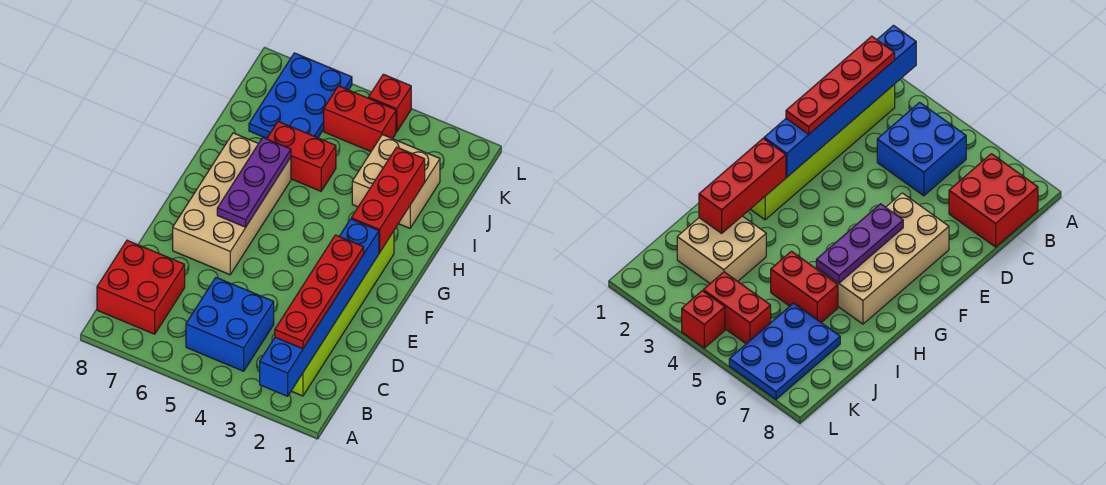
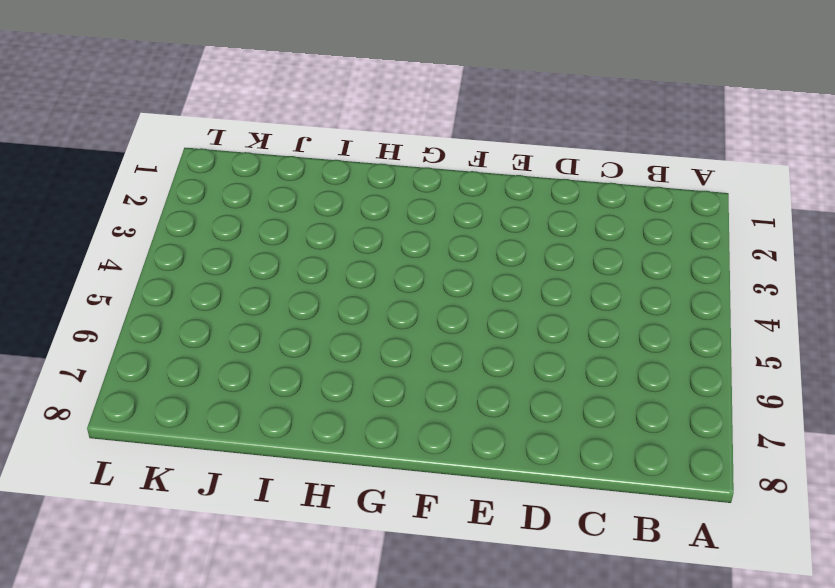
none -> lime 1x6 brick [292,231,394,396]
none -> blue 2x2 brick [186,278,274,371]
none -> red 2x2 brick [97,240,185,334]

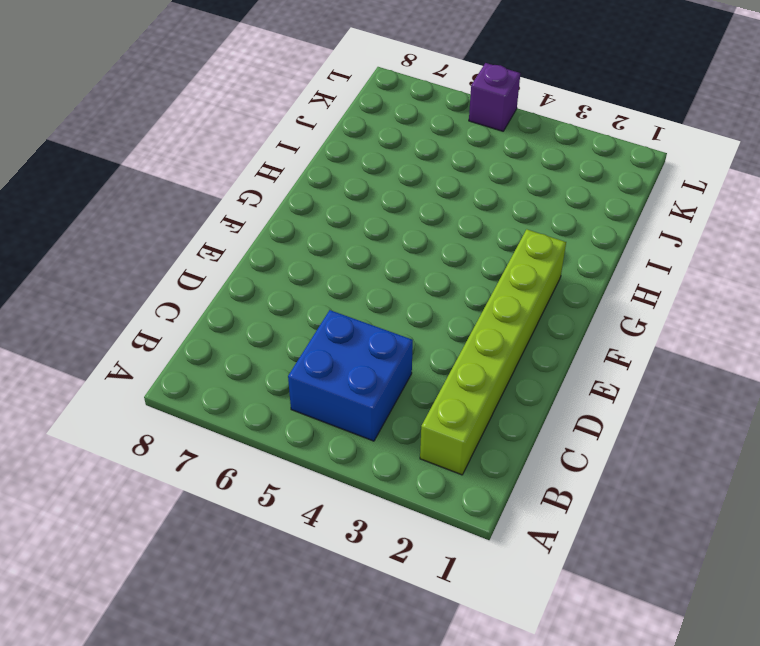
purple 1x1 brick [469,63,520,131] -> none
none -> red 2x2 brick [97,240,185,334]
none -> tan 2x4 brick [173,133,291,275]
none -> tan 2x2 brick [352,135,440,228]

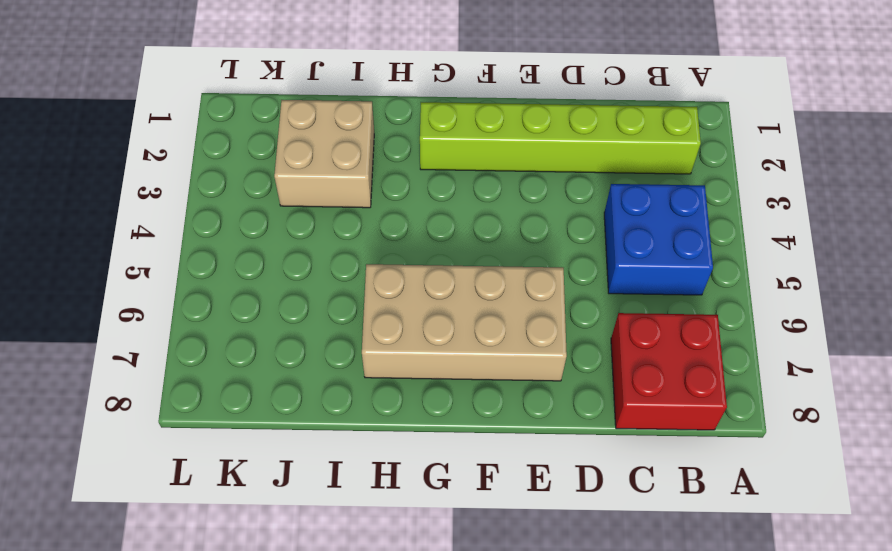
none -> red 1x2 brick [267,121,336,191]
none -> blue 2x3 plate [249,53,352,139]
none -> red 1x2 brick [324,86,396,151]

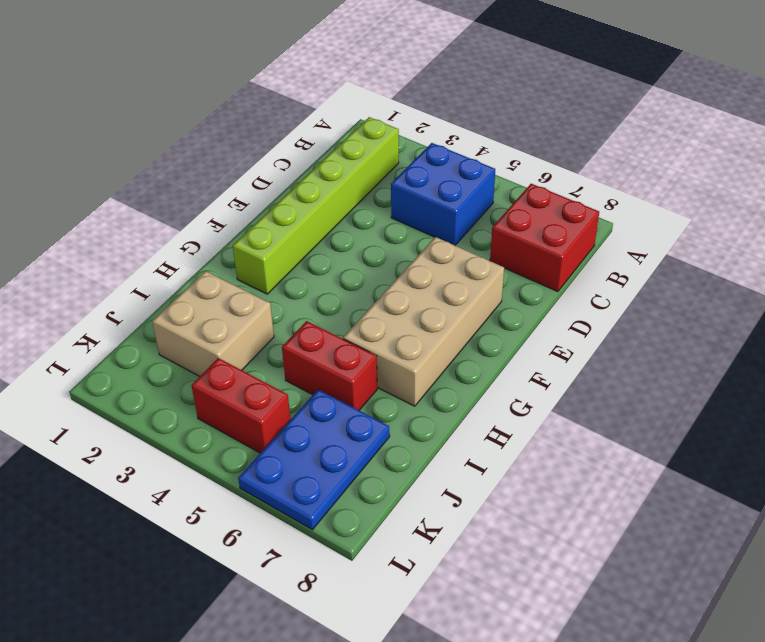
none -> red 1x1 brick [369,74,411,132]
none -> blue 1x6 brick [260,219,379,396]
none -> purple 1x3 plate [217,138,291,227]

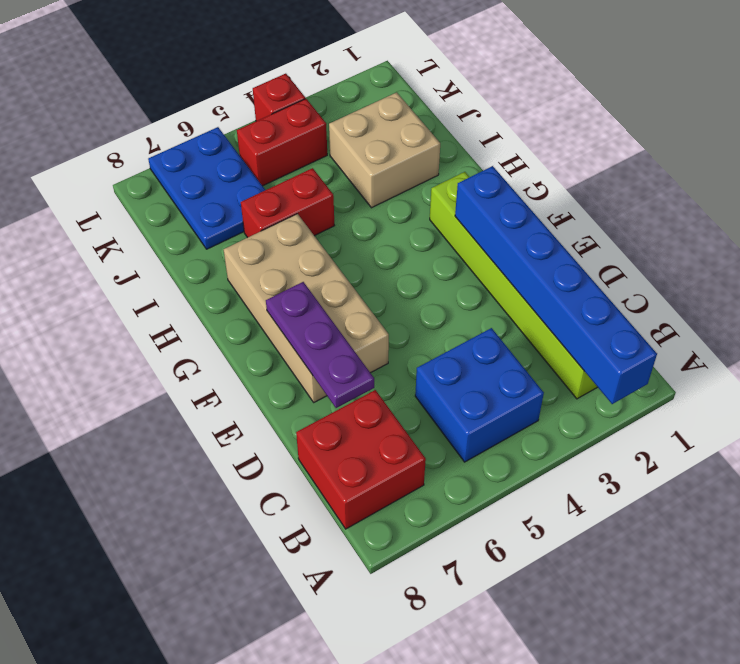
purple 1x3 plate [266,282,374,408] -> purple 1x3 plate moved to [217,138,291,227]
none -> red 1x3 brick [351,147,425,253]
none -> red 1x4 plate [275,235,364,349]

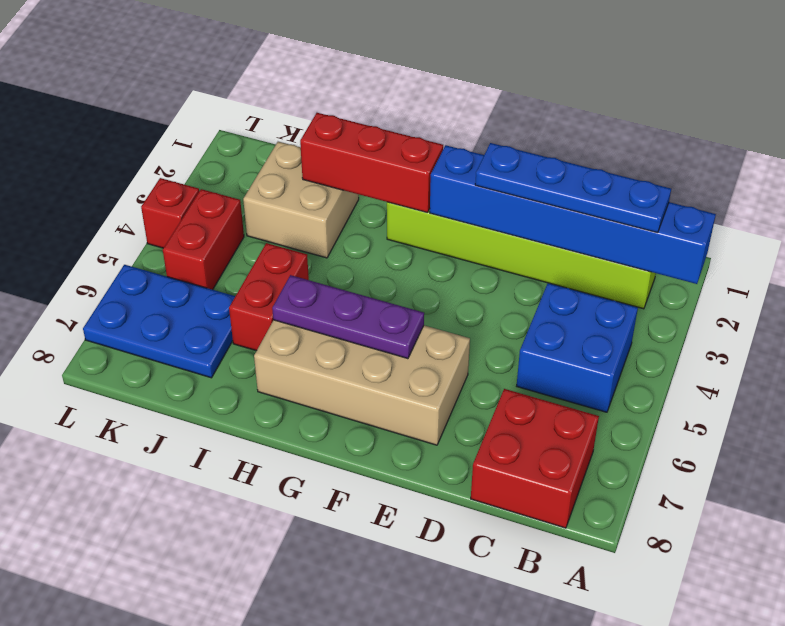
blue 1x4 plate [475,143,671,233] -> red 1x4 plate [275,235,364,349]

